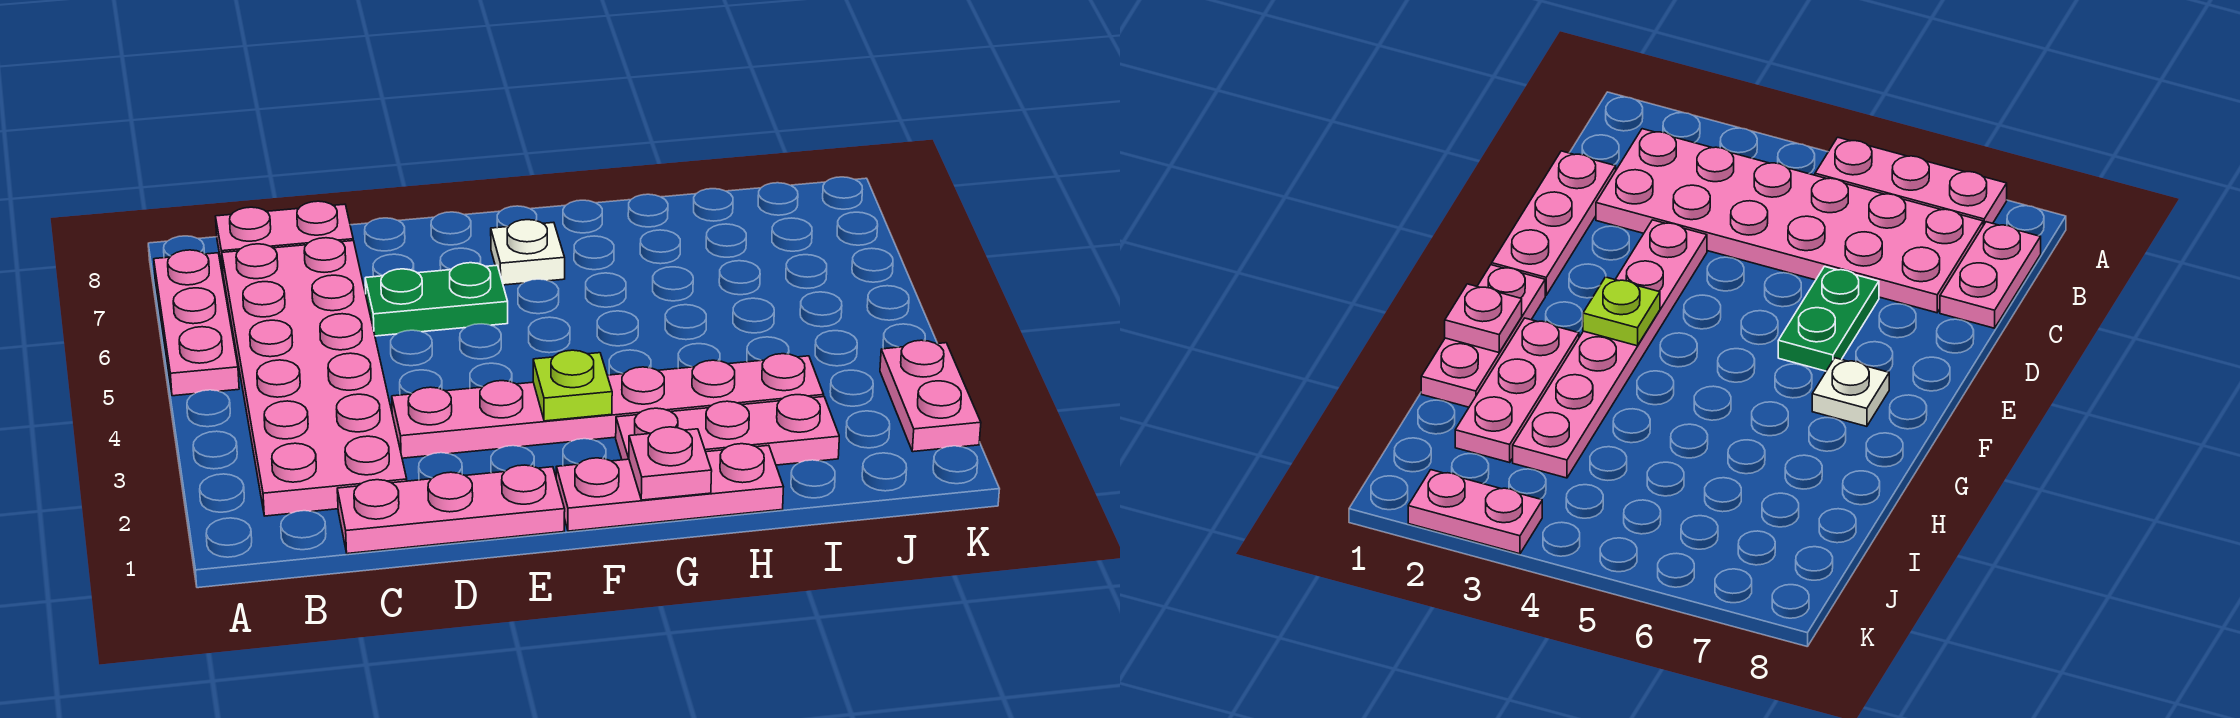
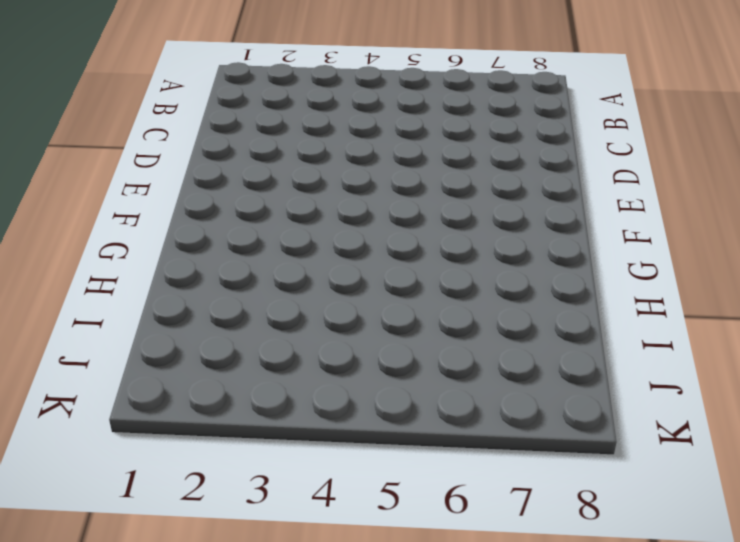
none -> pink 1x3 plate [154,250,239,396]
none -> pink 2x6 plate [222,238,407,516]
none -> pink 1x2 plate [216,201,353,271]

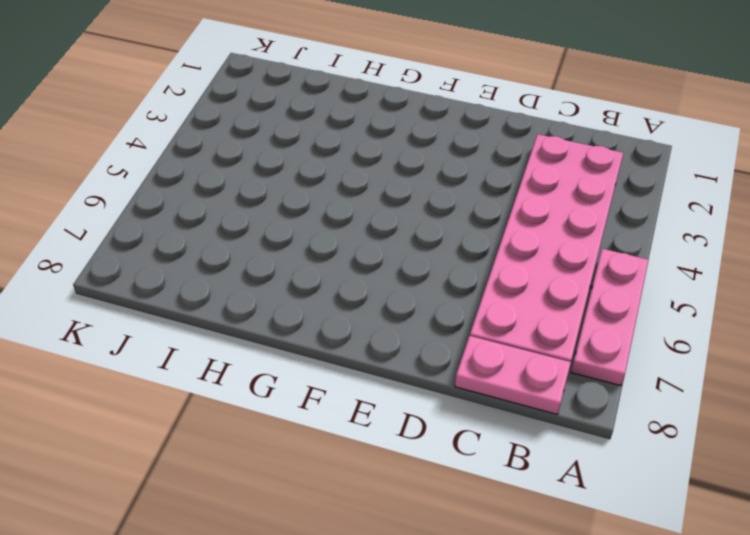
none -> pink 1x3 plate [337,465,565,554]
none -> pink 1x6 plate [392,354,824,458]
none -> green 1x2 plate [365,263,508,336]

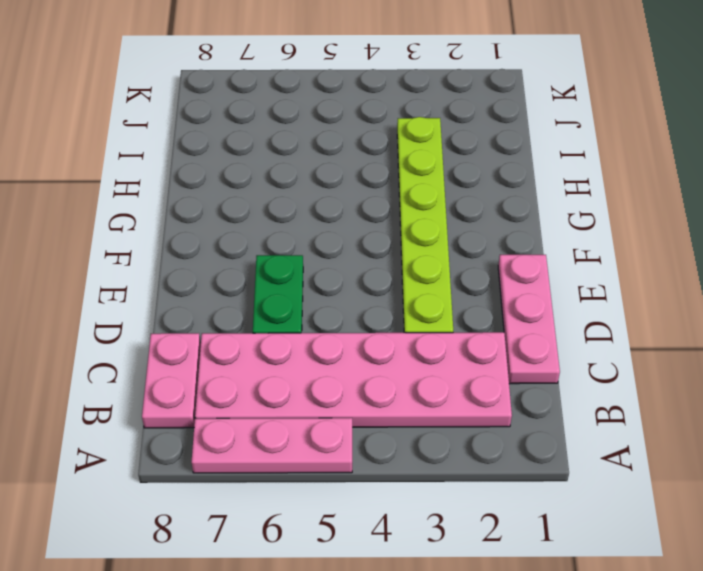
lime 1x6 plate [397,117,453,333] -> pink 1x6 plate [392,354,824,458]
none -> pink 1x3 plate [556,444,783,531]
none -> white 1x1 plate [491,220,565,285]
none -> pink 1x3 plate [616,395,839,465]

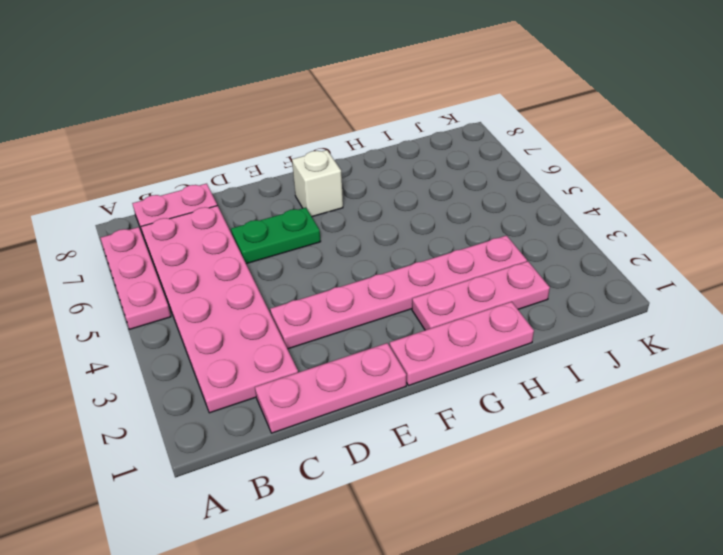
white 1x1 brick [292,150,343,217] -> white 1x1 plate [491,220,565,285]
none -> pink 1x2 plate [880,340,981,452]
none -> lime 1x1 plate [533,350,612,421]
none -> pink 1x1 plate [629,427,712,500]

